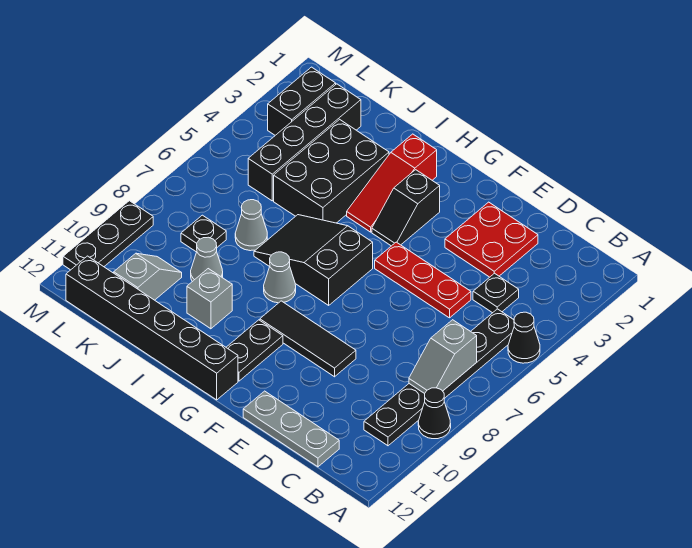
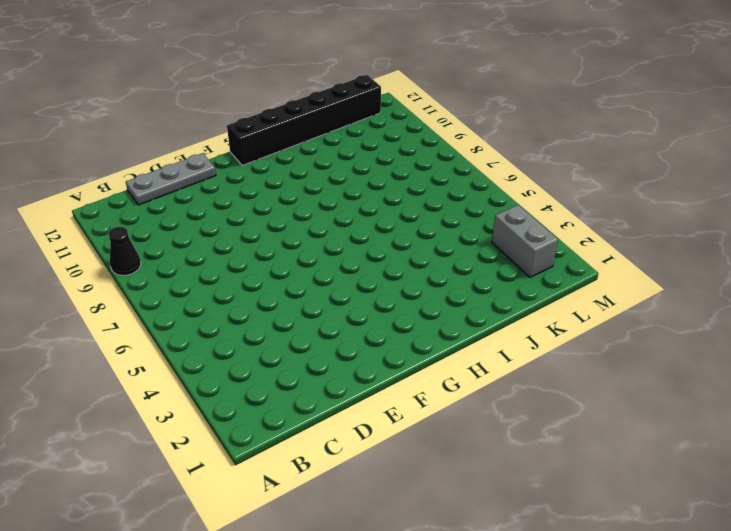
grey 1x2 brick [492,205,558,277] -> black 1x2 brick [268,67,336,135]
none -> black 1x1 cone [508,312,540,363]
none -> black 1x6 plate [364,309,514,446]
none -> black 1x1 plate [473,273,519,313]

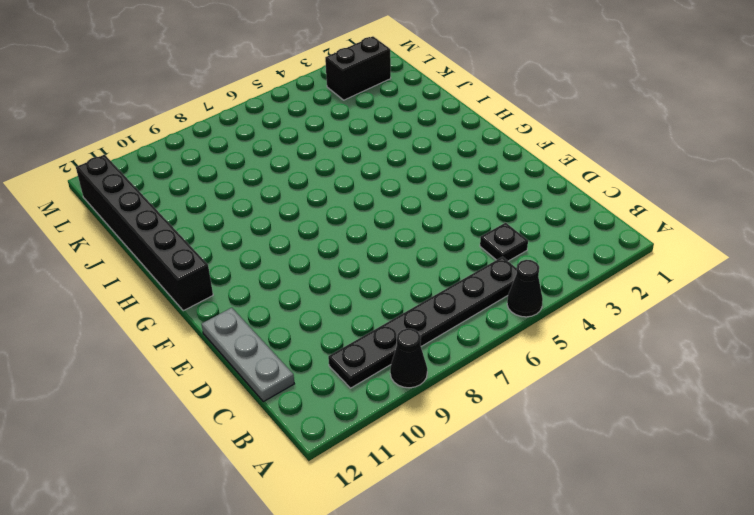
none -> red 2x2 plate [445,202,538,277]
none -> red 1x3 plate [375,242,471,318]
none -> black 1x3 tile [260,301,356,377]

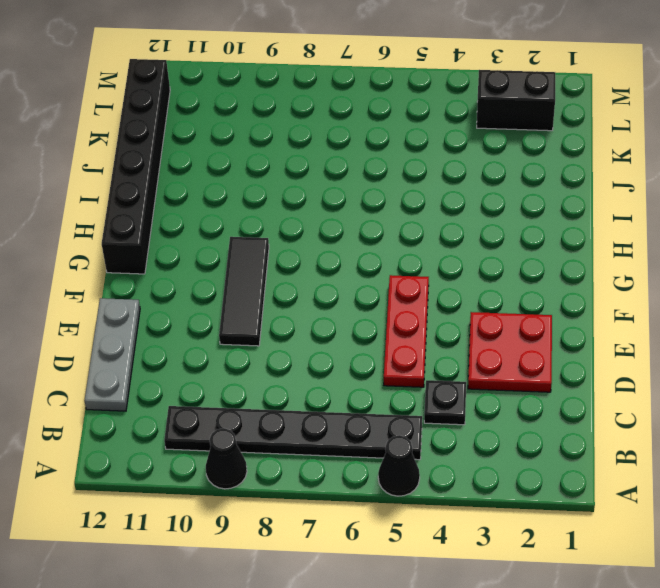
none -> black 1x2 slope [372,170,440,246]
none -> black 2x3 slope [254,215,373,305]
none -> black 1x2 plate [226,320,283,381]

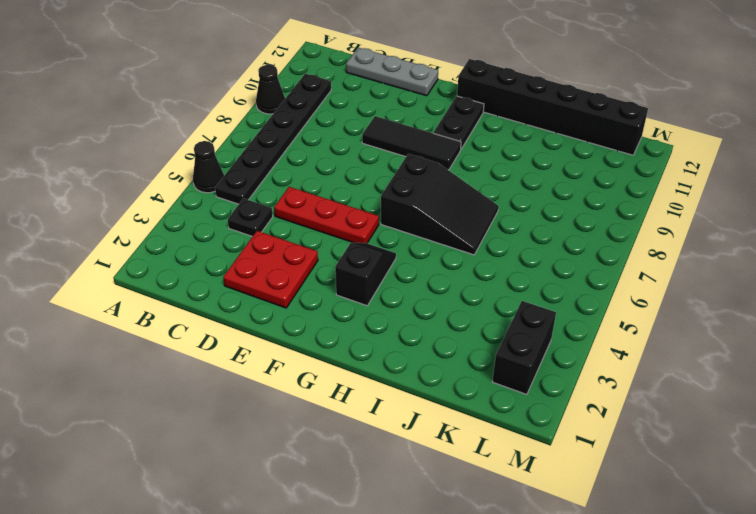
none -> red 1x3 slope [347,134,437,232]
none -> grey 1x1 cone [264,252,296,303]
none -> black 2x3 brick [274,119,389,223]

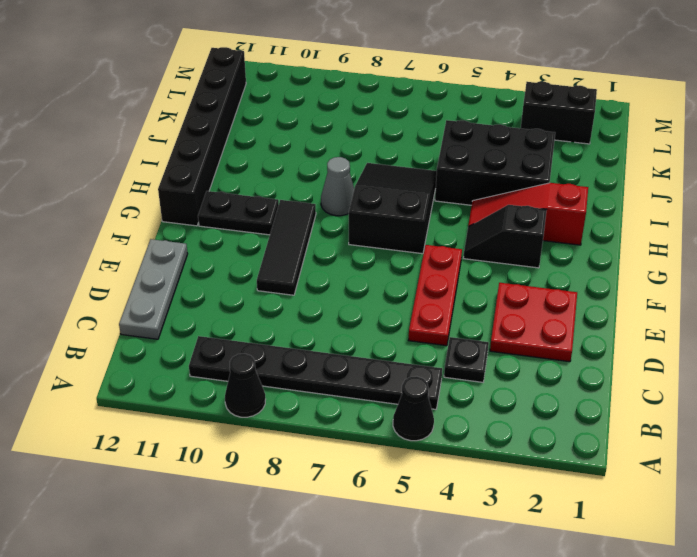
none -> grey 1x1 brick [187,269,232,329]
none -> grey 1x1 cone [235,200,267,251]
none -> grey 1x1 cone [191,237,223,282]

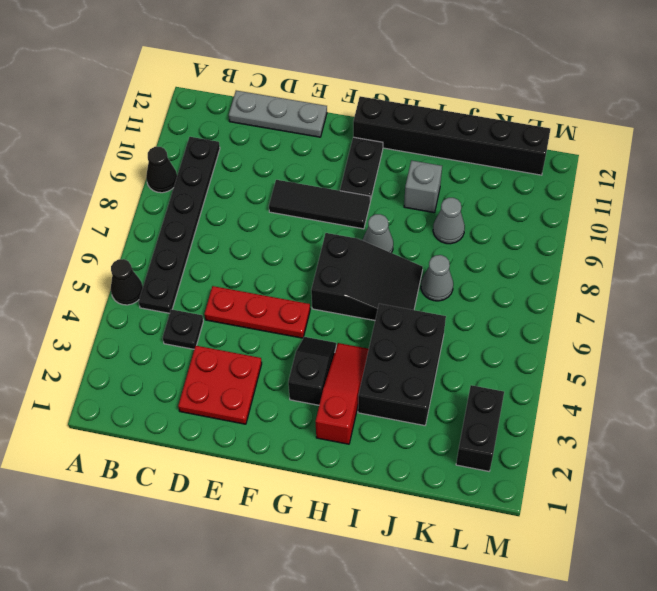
none -> black 1x4 brick [248,84,361,201]
none -> black 1x1 plate [181,215,226,252]
none -> grey 1x2 slope [114,253,182,300]

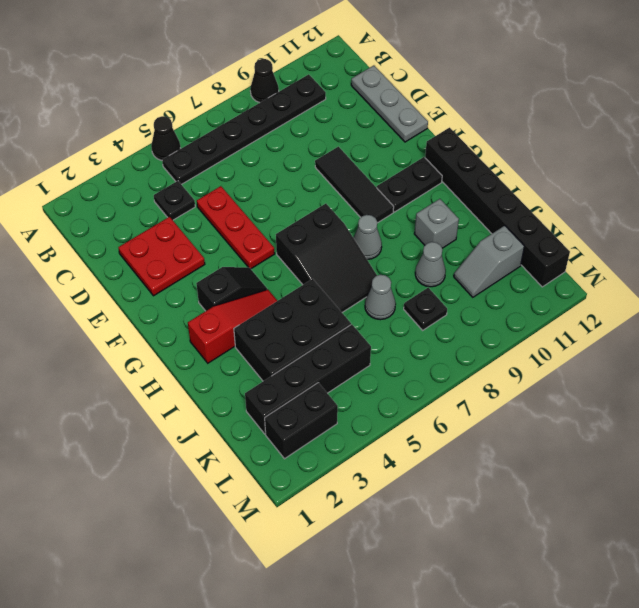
none -> black 1x3 plate [63,201,153,270]
none -> grey 1x2 slope [409,320,477,394]

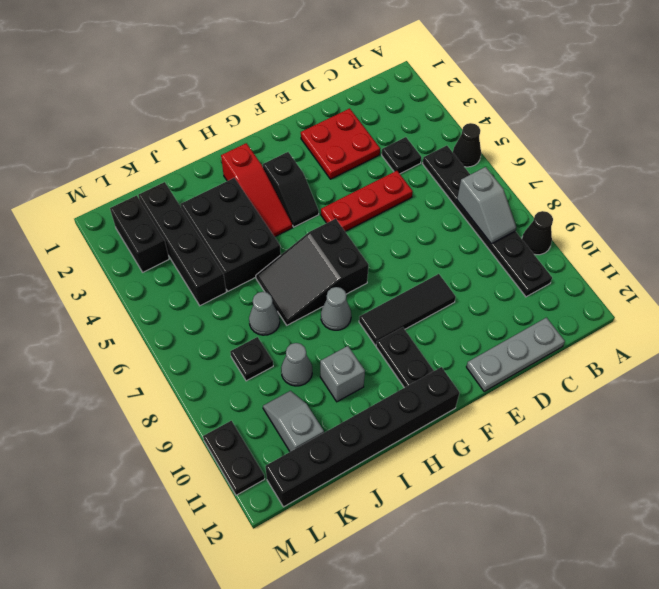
black 1x2 plate [203,421,265,495] -> black 1x3 plate [63,201,153,270]

